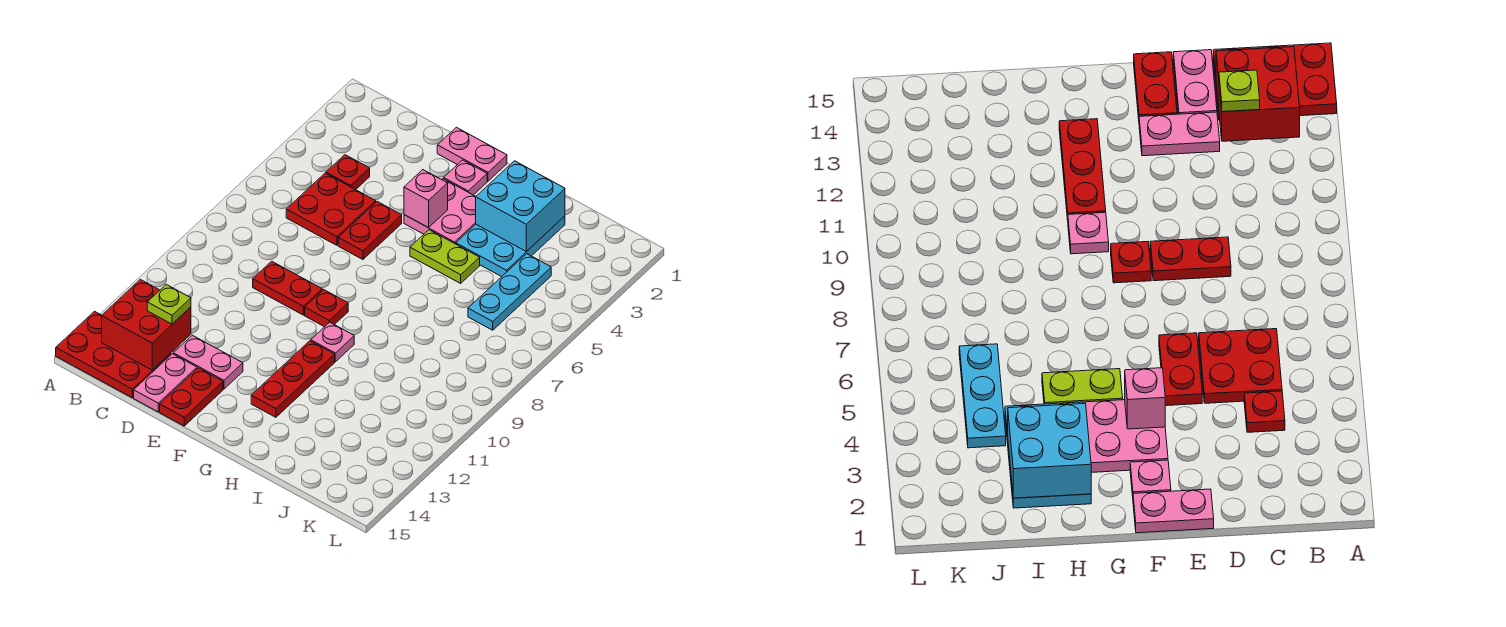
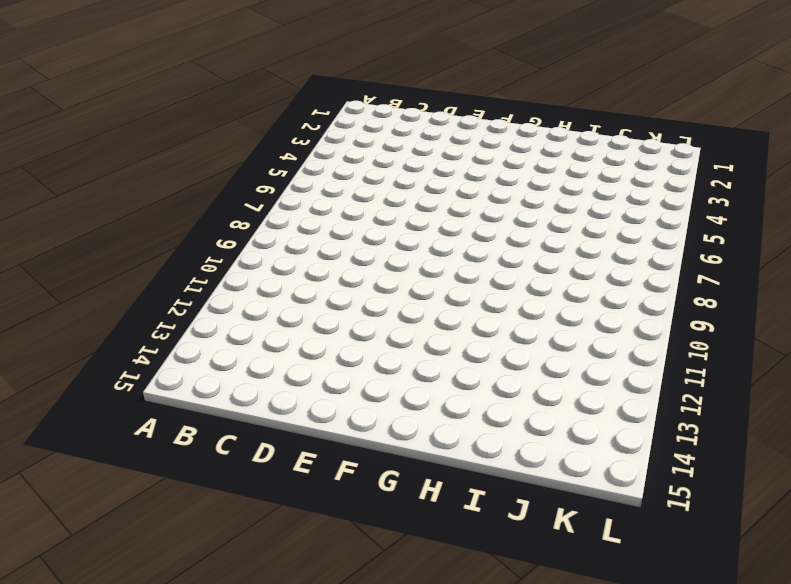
none -> red 2x3 plate [56,311,171,398]
none -> red 1x1 plate [326,155,370,190]
none -> red 2x2 plate [286,173,376,245]

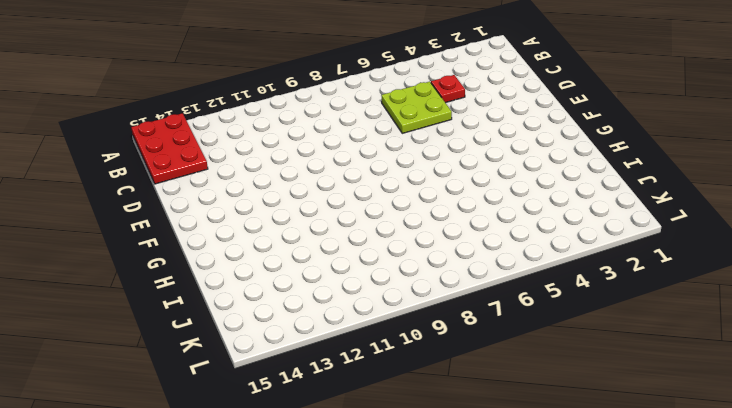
lime 2x2 plate [381,82,452,133] -> red 2x2 plate [286,173,376,245]
none -> red 1x2 plate [253,261,322,315]
none -> pink 1x2 plate [173,335,243,389]
none -> pink 1x2 plate [134,354,197,412]

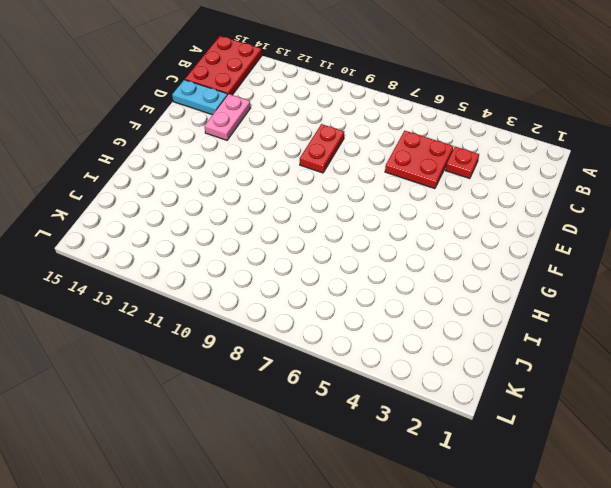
cyan 1x2 plate [172,80,227,115] -> pink 1x2 plate [134,354,197,412]
none -> pink 1x2 plate [437,127,507,181]
none -> red 1x2 plate [338,202,402,260]
none -> red 1x2 plate [160,368,223,426]

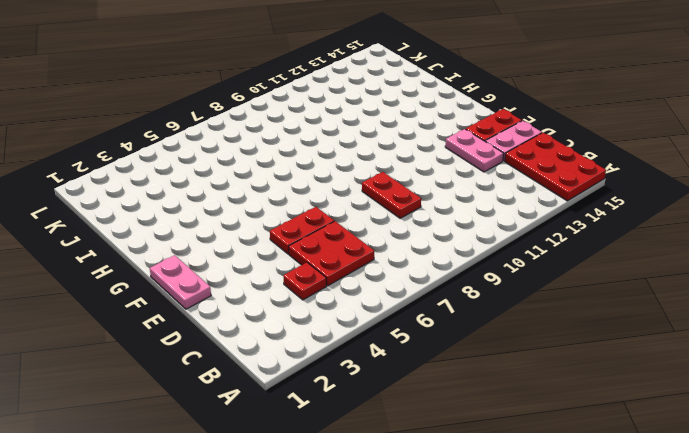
none -> pink 1x1 plate [444,160,487,195]
none -> pink 2x2 plate [404,179,476,244]
none -> red 1x1 plate [305,290,348,327]

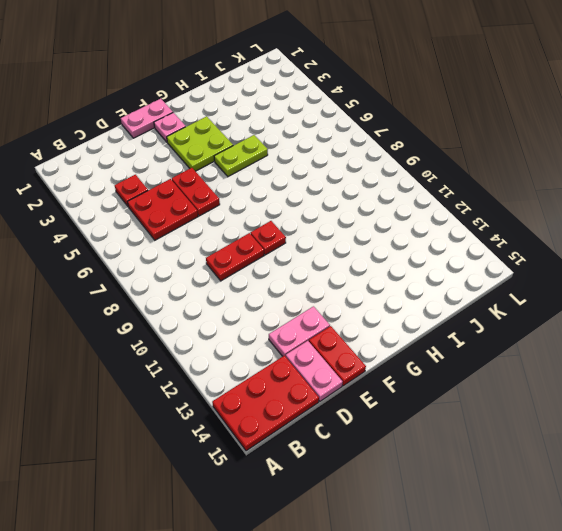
lime 2x2 plate [167,116,233,171] -> pink 2x2 plate [404,179,476,244]
none -> pink 1x1 plate [311,322,354,362]
none -> red 1x3 plate [251,341,335,417]
none -> cyan 2x3 plate [456,216,565,277]

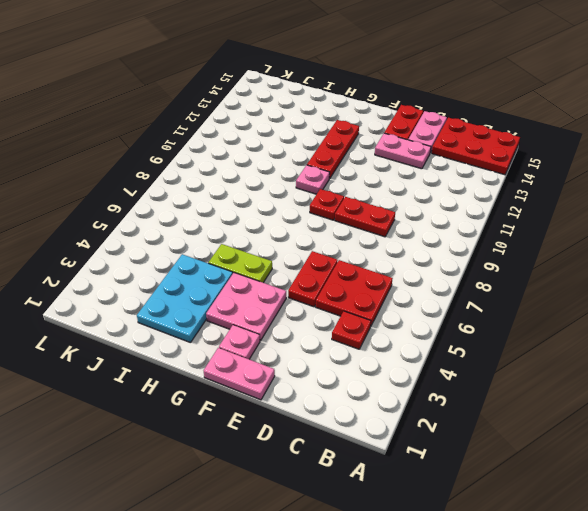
none -> cyan 1x3 plate [468,254,551,330]
none -> red 2x2 brick [102,279,191,370]
none -> pink 1x1 brick [404,170,448,228]

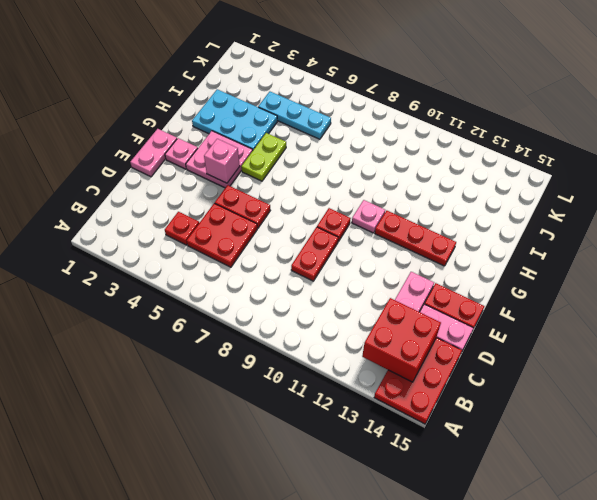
none -> cyan 2x2 brick [476,161,565,252]
none -> lime 1x1 plate [147,284,191,324]

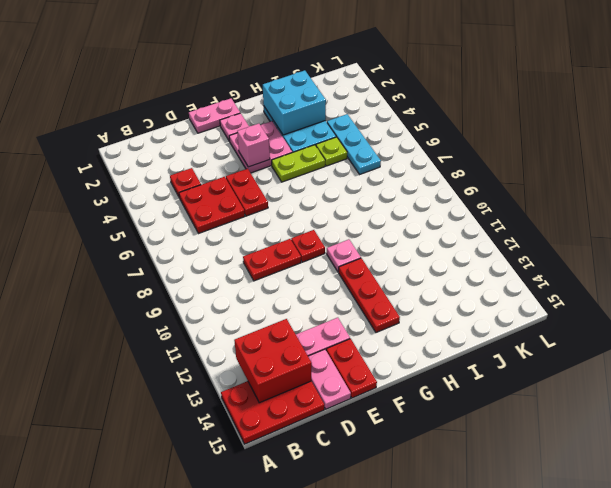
lime 1x1 plate [316,137,347,166] -> lime 1x1 plate moved to [147,284,191,324]

